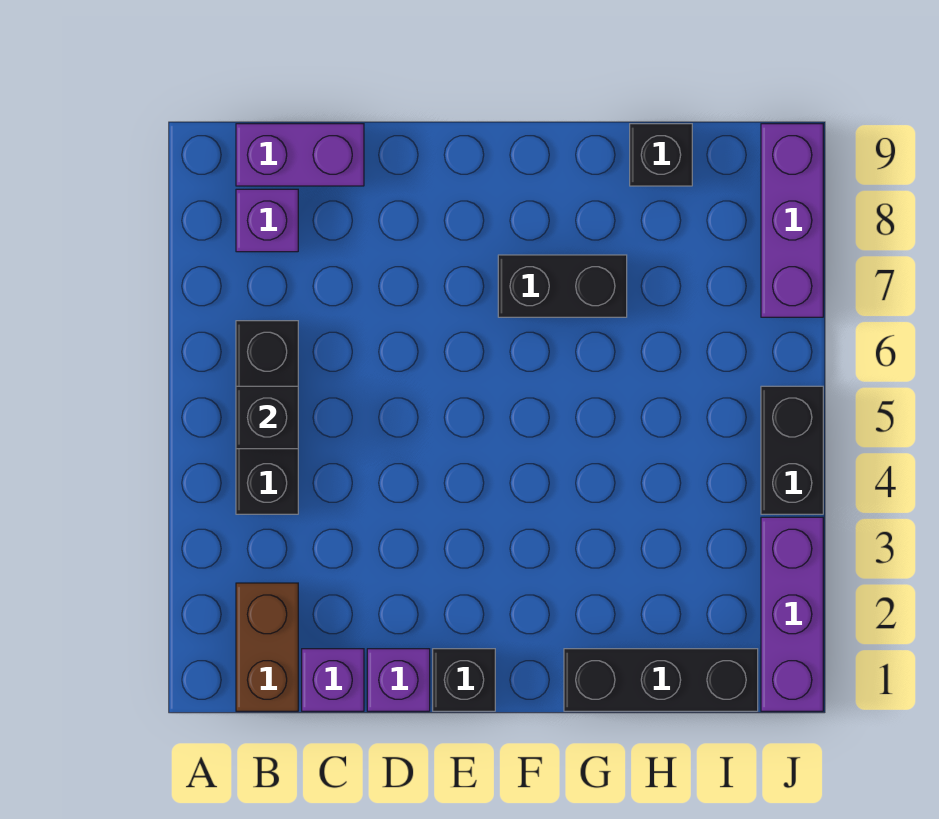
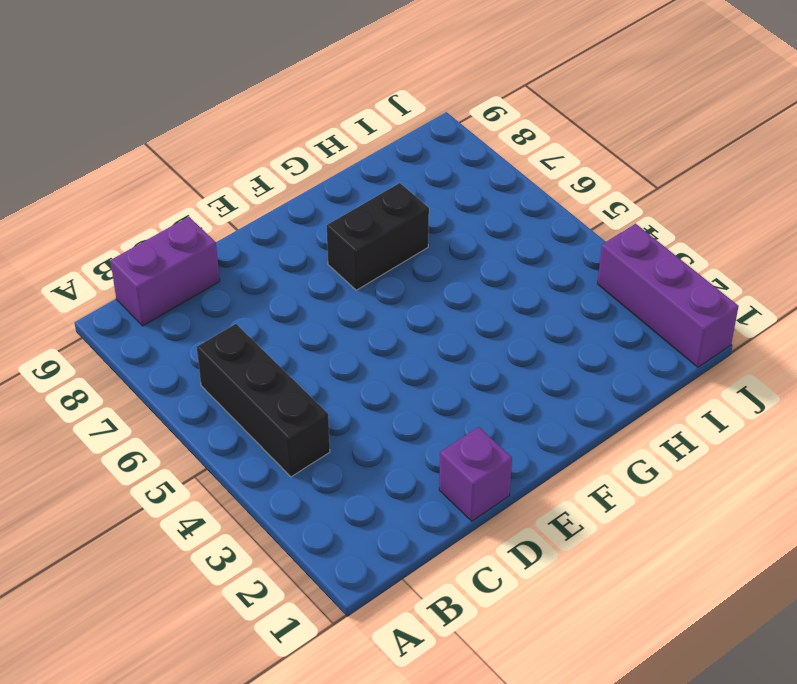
none -> brown 1x2 brick [236,583,298,711]
none -> purple 1x1 brick [236,189,298,252]
none -> purple 1x1 brick [302,649,364,711]

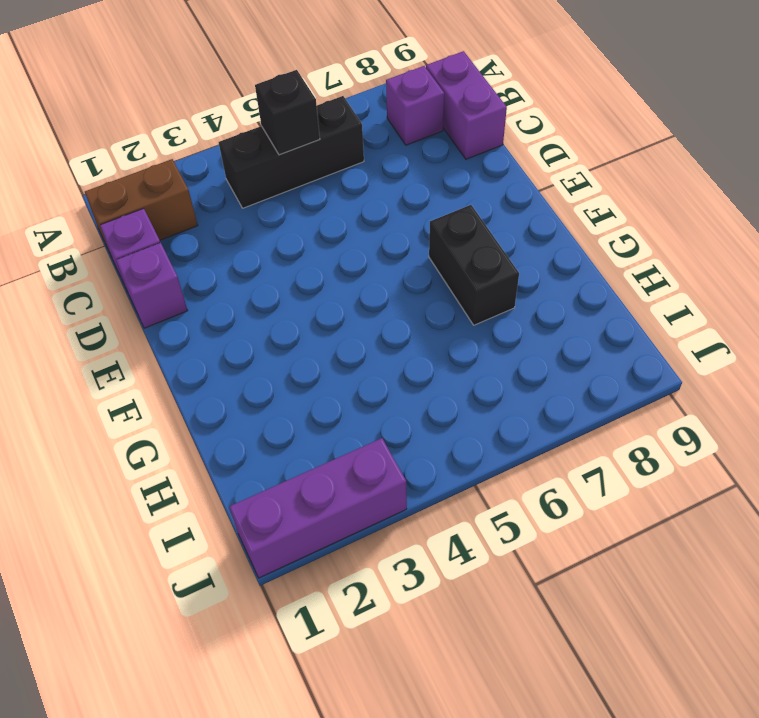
none -> black 1x1 brick [433,649,495,711]
none -> black 1x3 brick [564,649,758,711]
none -> black 1x1 brick [630,124,692,186]

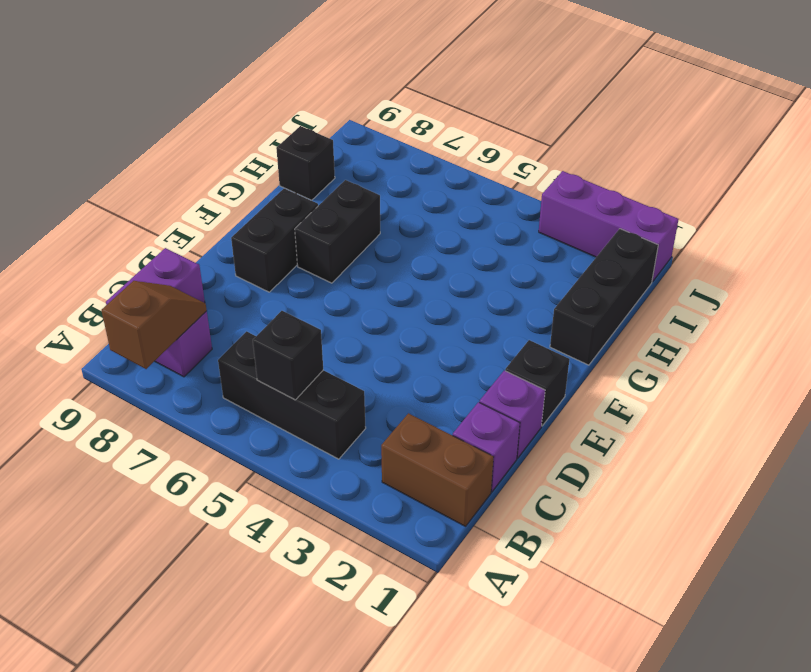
brown 1x2 slope [101,281,207,369] -> none
black 1x2 brick [231,188,318,292] -> black 1x2 brick turned to [761,386,823,514]
none -> purple 1x3 brick [761,124,823,317]

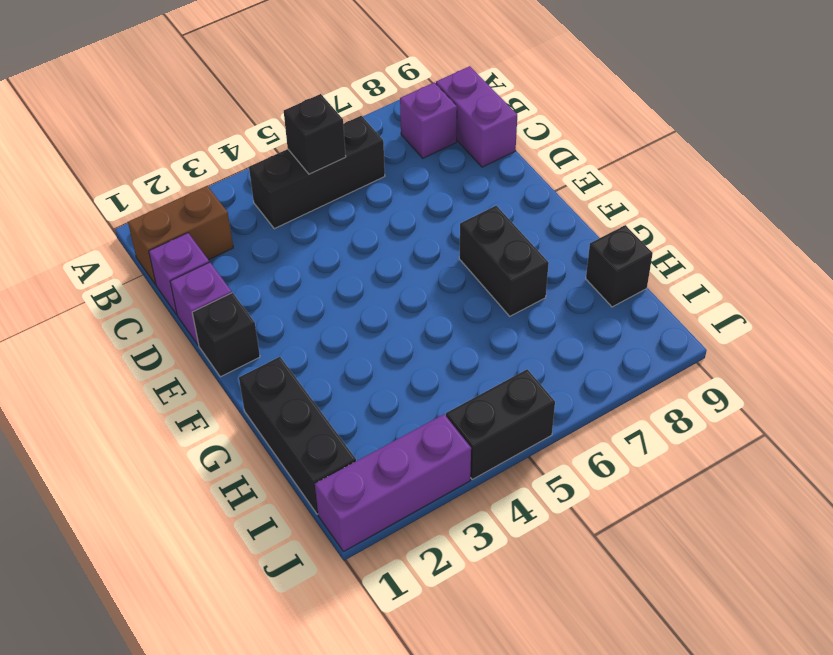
none -> purple 1x3 brick [761,124,823,317]

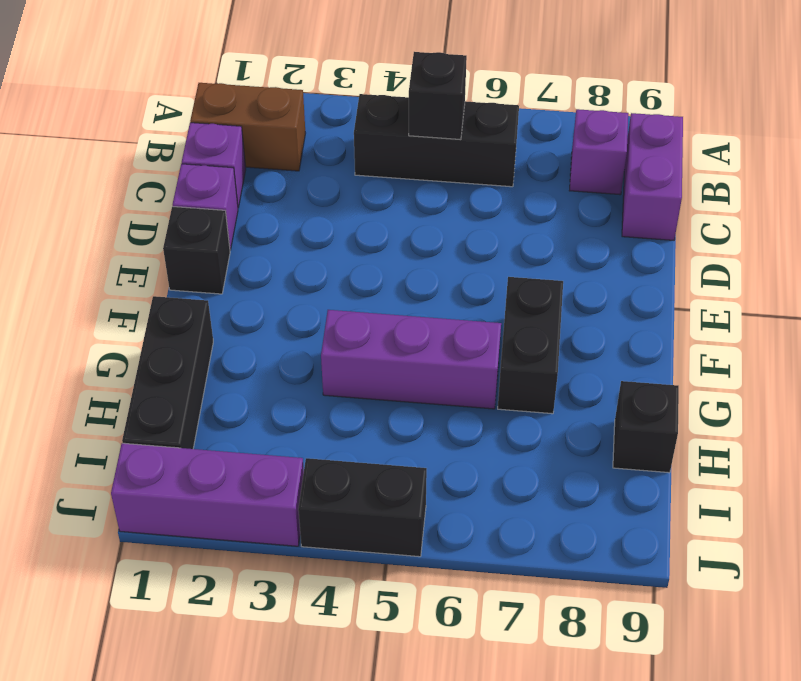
purple 1x3 brick [321,310,501,409] -> purple 1x3 brick moved to [761,124,823,317]

